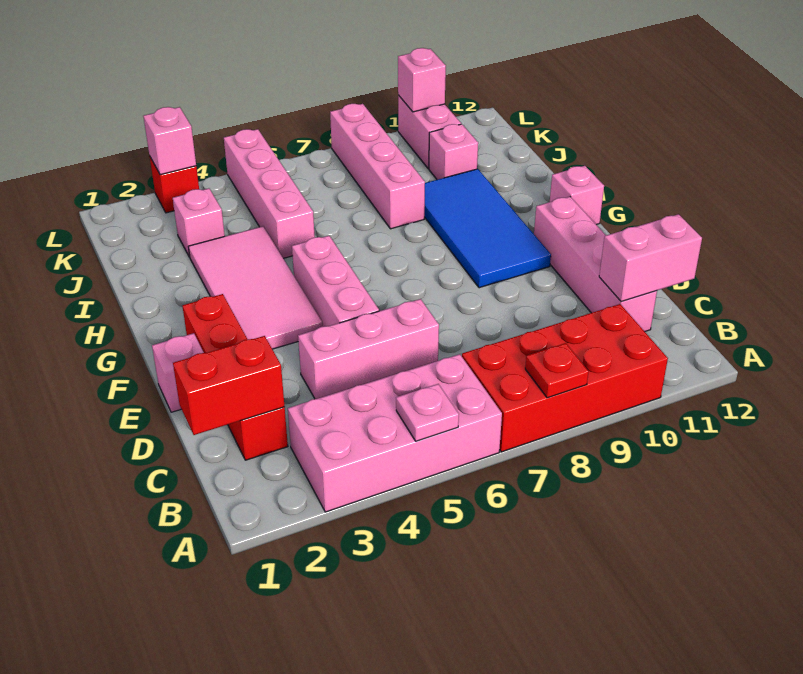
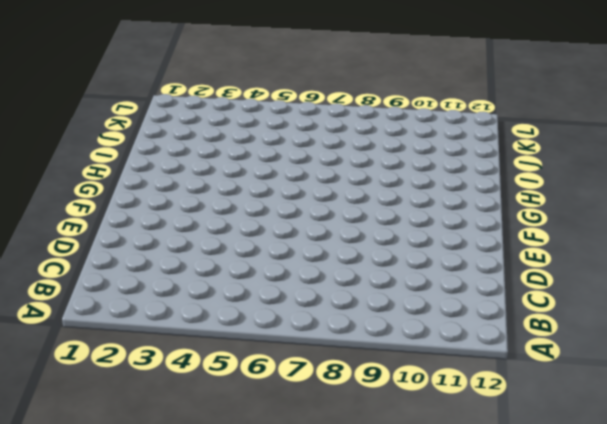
none -> pink 2x4 brick [288,354,502,512]
none -> red 2x4 brick [462,304,668,452]
none -> red 1x4 brick [183,294,288,460]

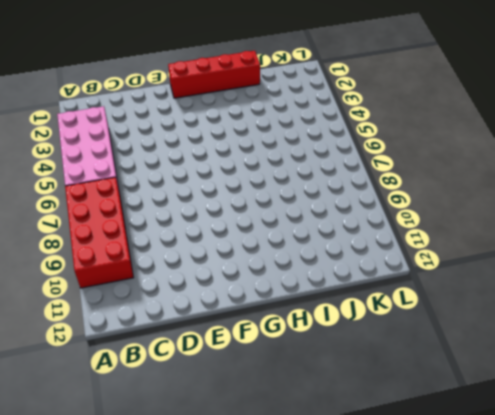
red 1x4 brick [168,51,260,98] -> red 1x4 brick moved to [183,294,288,460]
none -> pink 1x4 brick [534,197,657,332]
none -> pink 1x3 brick [298,299,439,399]
none -> pink 1x1 brick [152,333,204,412]

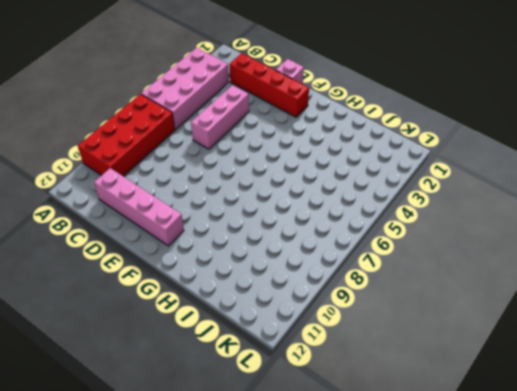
none -> pink 1x3 brick [292,236,379,327]
none -> pink 2x4 tile [188,226,322,349]
none -> blue 2x4 tile [424,169,551,288]

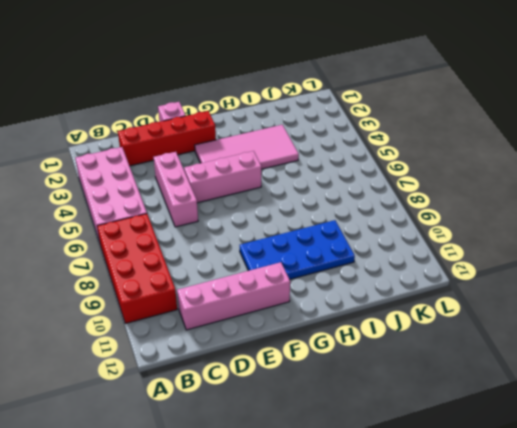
blue 2x4 plate [240,220,355,279] -> blue 2x4 tile [424,169,551,288]
none -> pink 1x1 brick [550,166,604,225]
none -> pink 1x4 brick [224,129,315,258]
none -> pink 1x4 brick [330,104,425,229]

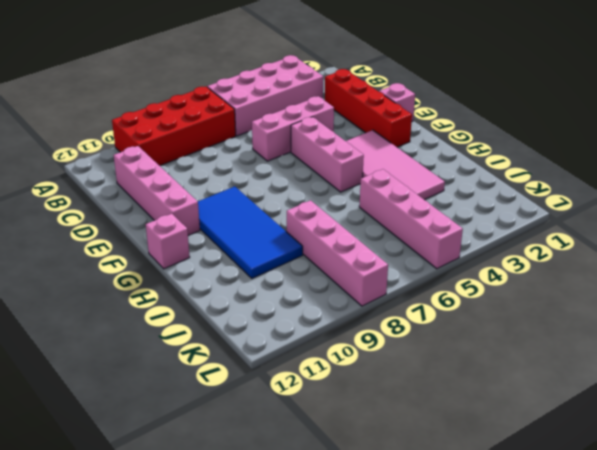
none -> pink 1x1 brick [173,188,225,257]
none -> pink 1x1 brick [429,124,478,180]
none -> pink 1x2 brick [398,95,461,169]

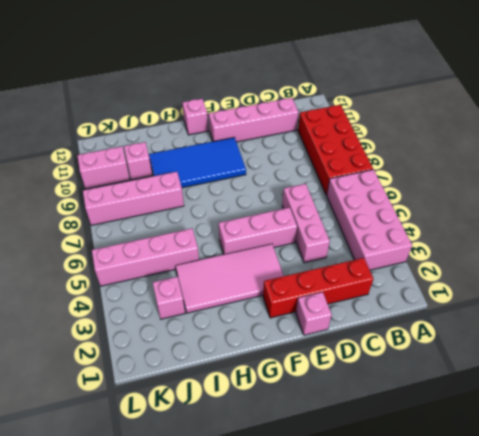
none -> red 1x1 brick [150,157,199,213]
none -> pink 1x1 plate [396,384,459,441]
none -> red 1x1 plate [525,343,589,398]

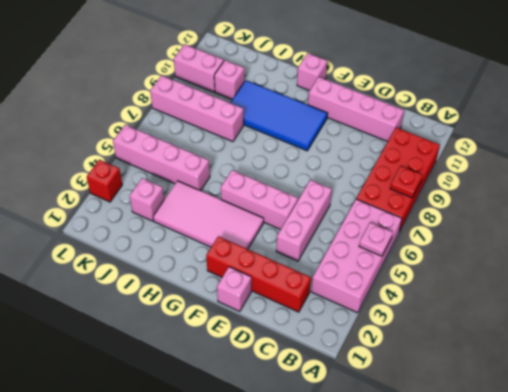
none -> red 1x2 brick [173,336,285,435]
none -> pink 1x2 brick [599,214,702,302]
none -> pink 1x1 brick [143,107,196,175]

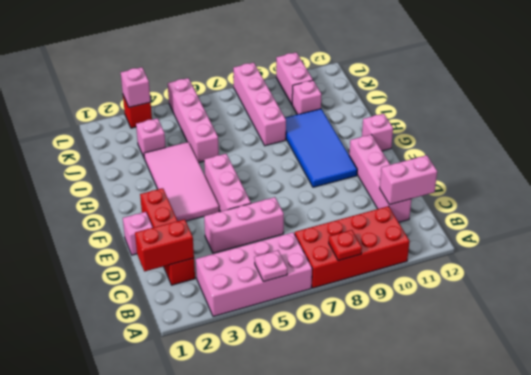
none -> pink 1x1 brick [398,48,446,112]

